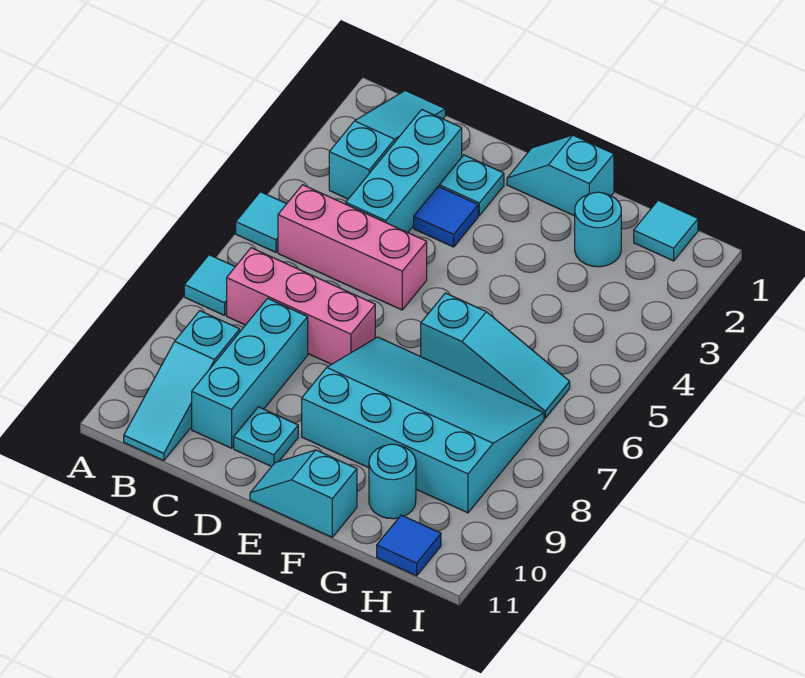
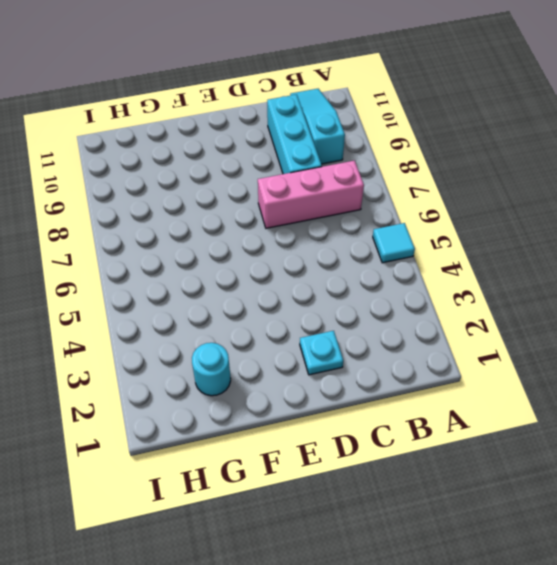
none -> cyan 1x1 tile [184,255,235,315]
none -> cyan 1x3 slope [329,91,445,199]
none -> pink 1x3 brick [278,185,427,310]

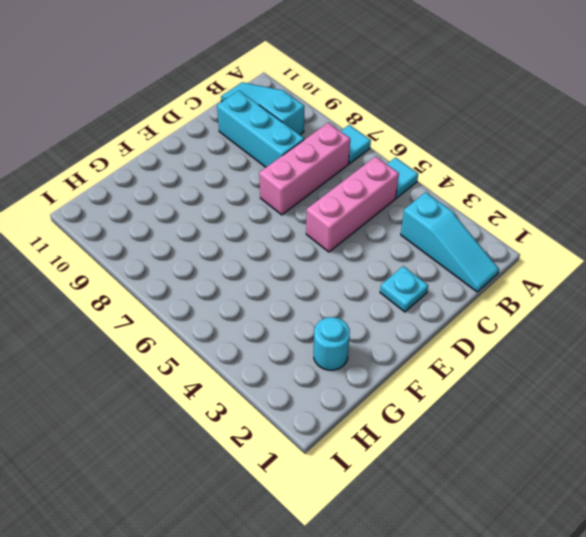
none -> cyan 1x3 brick [346,110,462,233]
none -> blue 1x1 tile [414,186,478,247]
none -> cyan 1x1 plate [234,407,298,467]

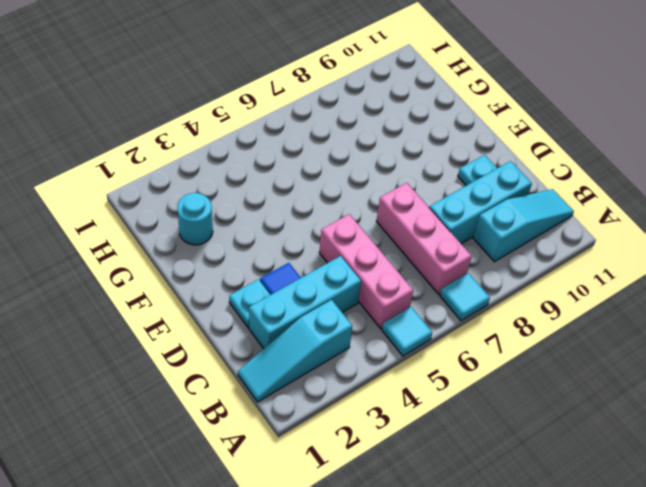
none -> cyan 1x2 slope [507,135,614,216]
none -> cyan 3x4 slope [302,337,544,513]
none -> cyan 1x2 slope [250,450,357,537]

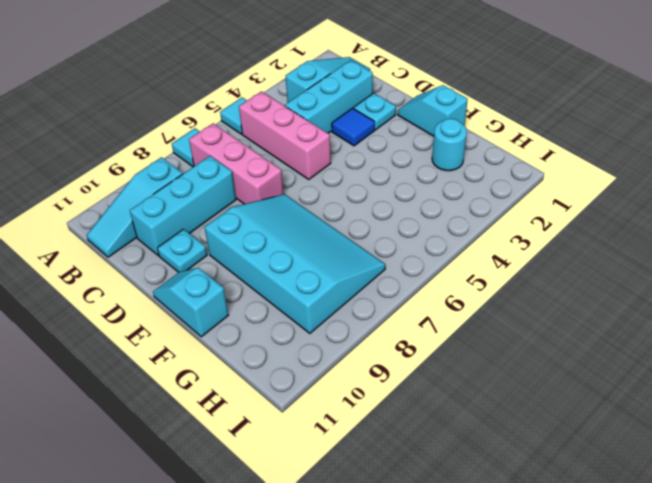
none -> cyan 1x3 slope [421,293,570,418]
none -> cyan 1x1 round brick [369,444,416,519]
none -> cyan 1x1 tile [634,200,698,261]

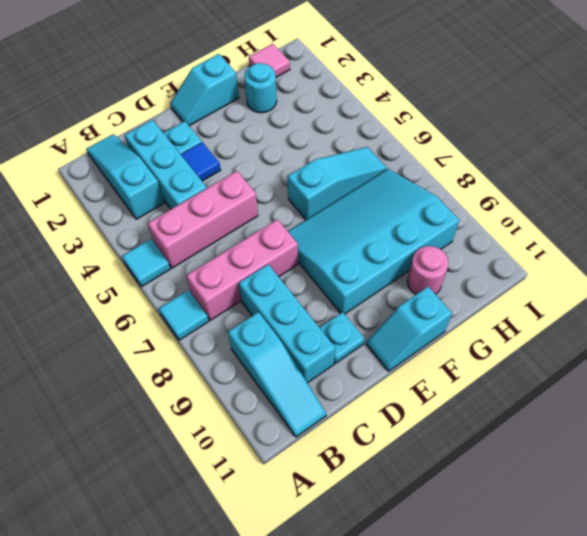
pink 1x1 round brick [407,246,448,294] -> cyan 1x1 round brick [369,444,416,519]
pink 1x1 tile [249,44,290,77] -> cyan 1x1 tile [634,200,698,261]
none -> blue 1x1 tile [377,515,441,576]

